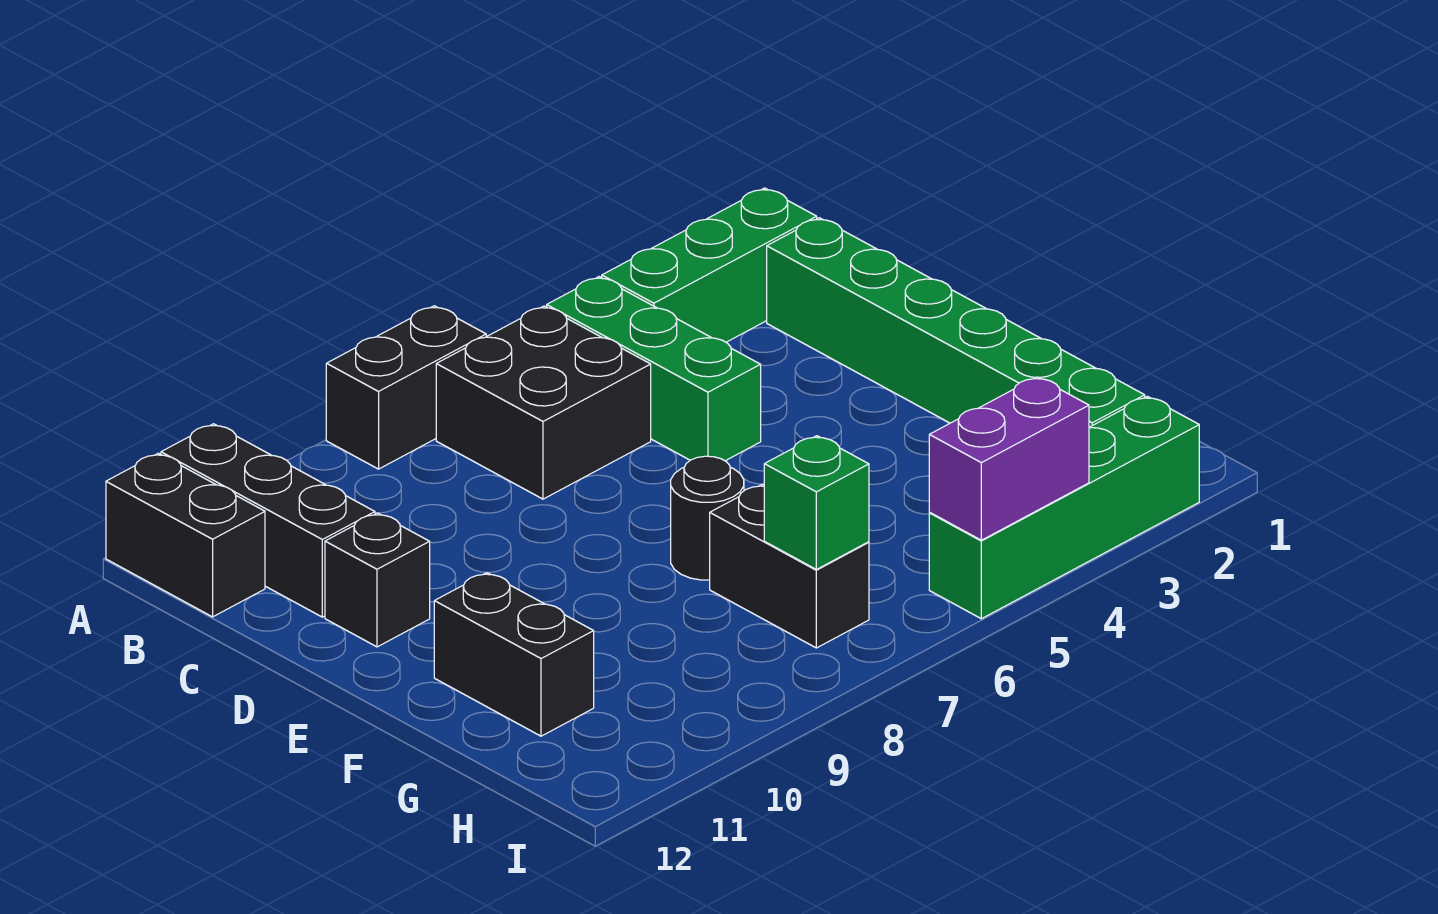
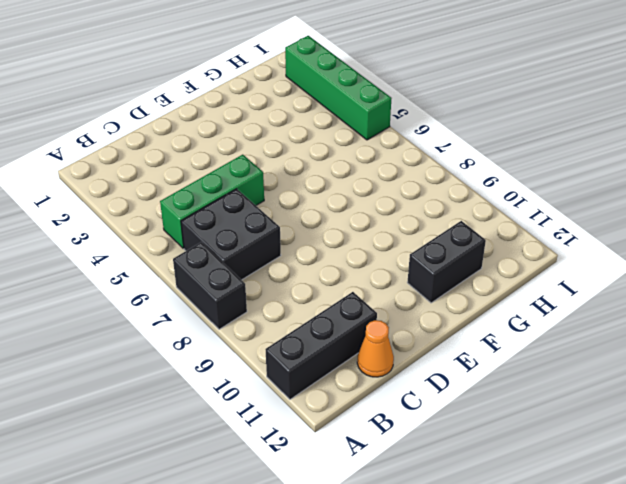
orange 1x1 cone [357,320,394,377] -> none
none -> black 1x2 brick [106,453,265,617]
none -> green 1x3 brick [602,188,817,342]
none -> green 1x6 brick [767,218,1145,427]

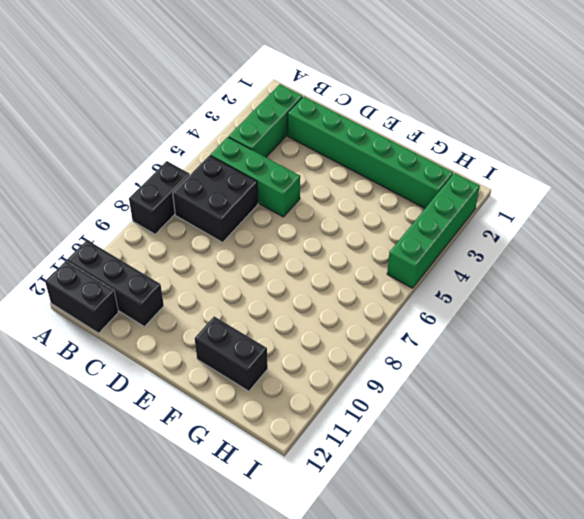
none -> black 1x1 brick [325,513,430,647]
none -> black 1x1 round brick [671,456,744,580]
none -> black 1x2 brick [710,484,869,648]

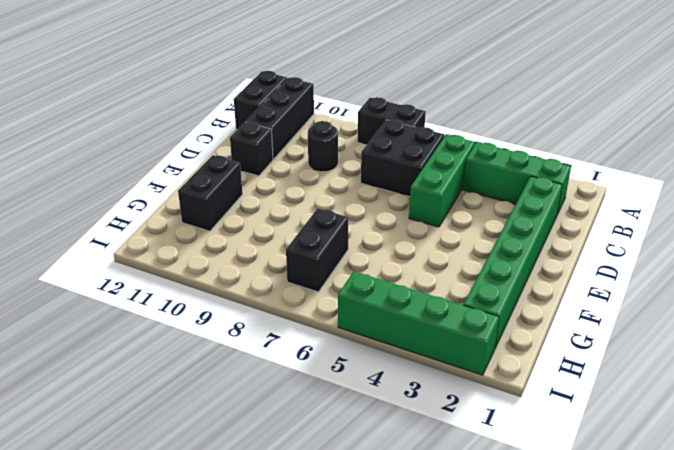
black 1x1 round brick [308,121,338,172] -> black 1x1 round brick moved to [671,456,744,580]
none -> green 1x1 brick [764,436,869,569]
none -> purple 1x2 brick [929,377,1089,540]

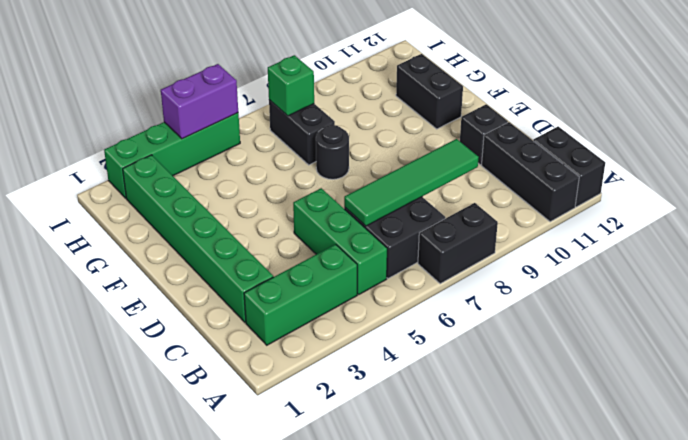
green 1x4 tile [344,139,479,226] -> none

